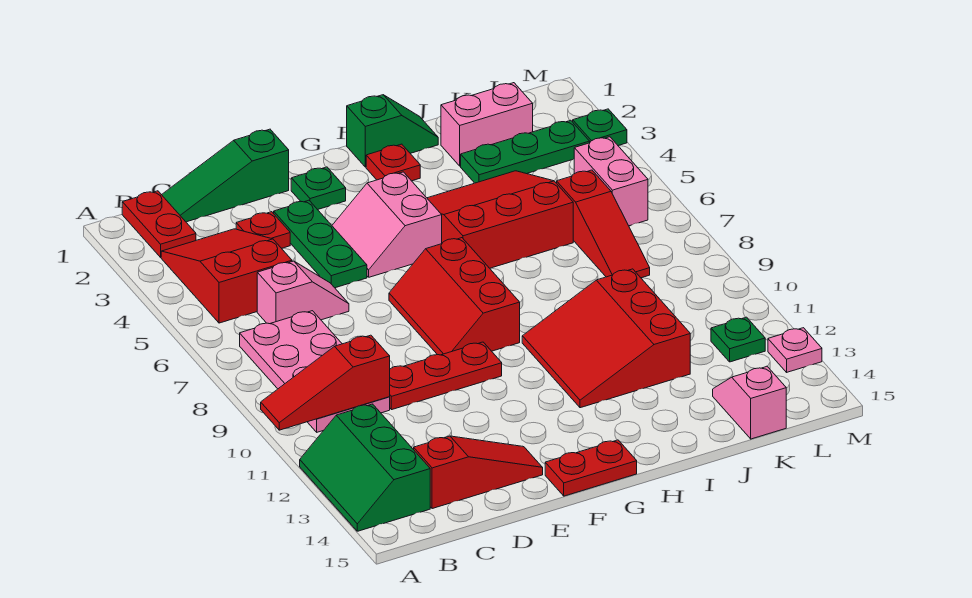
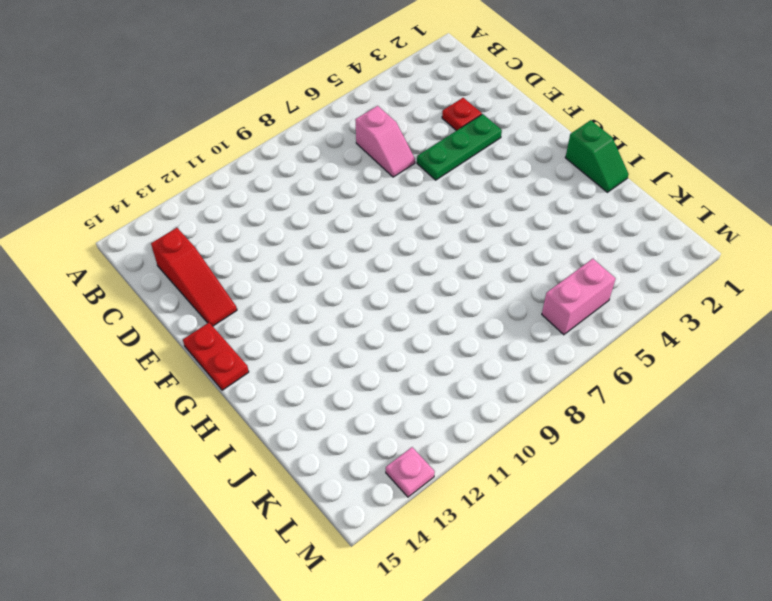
none -> green 2x3 slope [300,404,430,531]
none -> red 1x2 plate [122,191,196,257]
none -> red 2x3 slope [161,229,292,323]

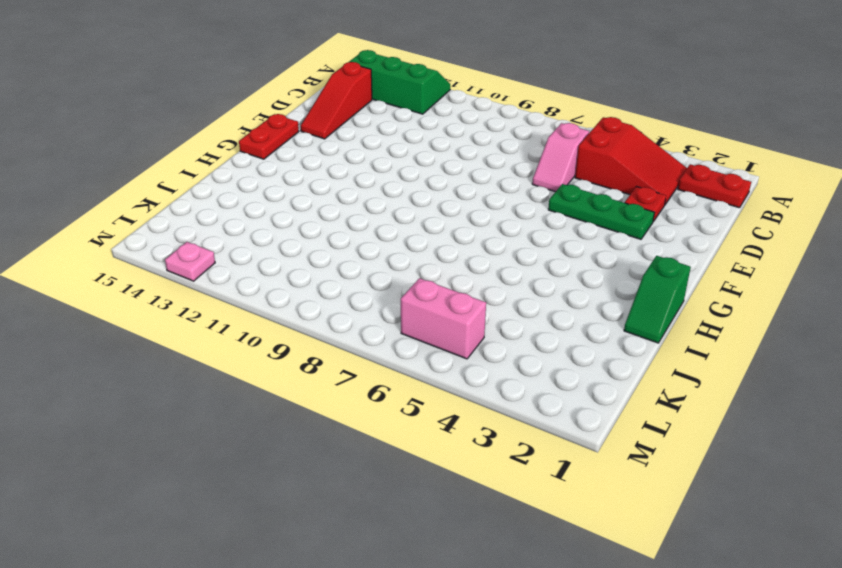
none -> pink 2x4 plate [240,311,390,432]
none -> green 1x3 slope [162,129,289,222]
none -> red 1x3 plate [390,342,502,410]

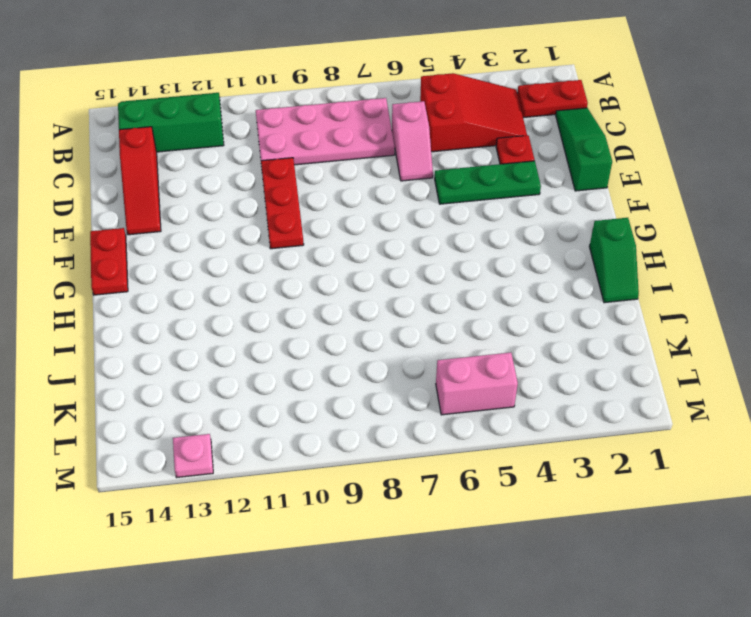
none -> green 1x1 plate [291,167,346,210]
none -> pink 2x2 slope [332,172,442,277]
none -> red 2x3 slope [389,238,520,355]

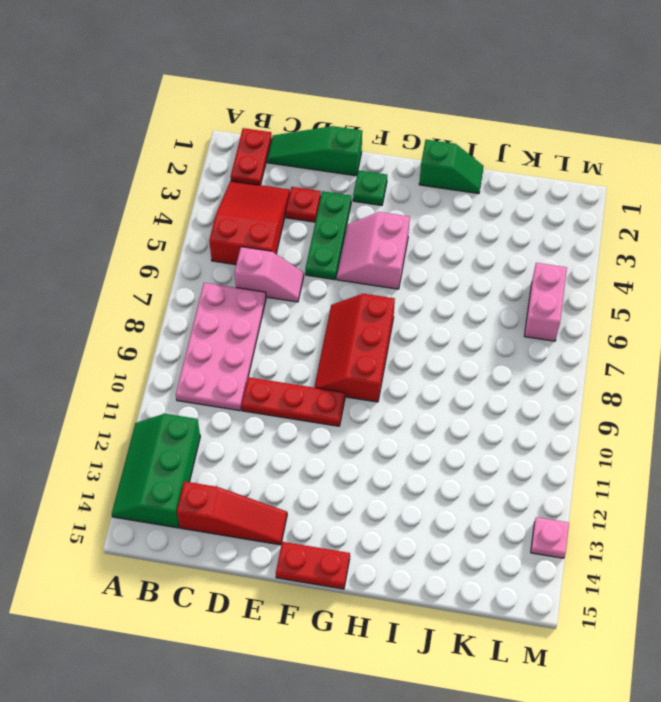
none -> red 1x1 plate [366,144,420,181]
none -> red 3x3 slope [427,171,573,268]
none -> red 3x3 slope [522,269,690,408]

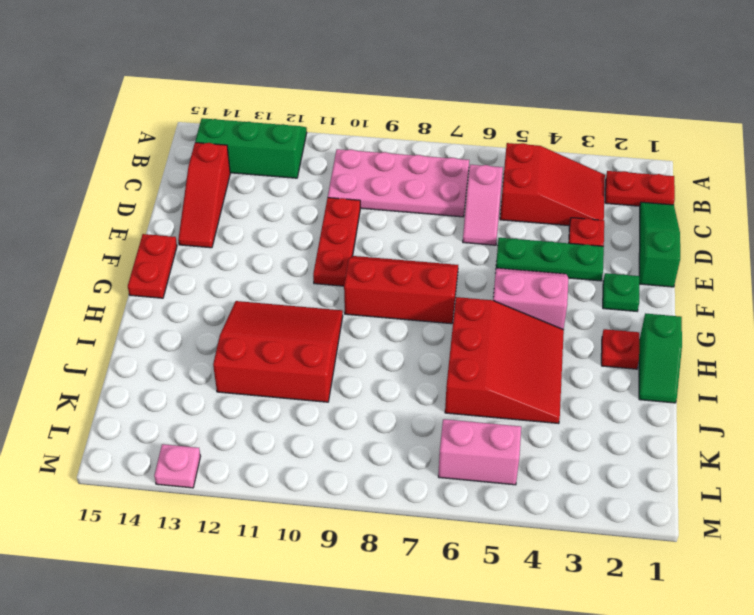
none -> pink 1x2 brick [441,83,533,166]
none -> green 1x3 plate [461,120,590,183]
none -> red 1x3 slope [557,170,650,278]

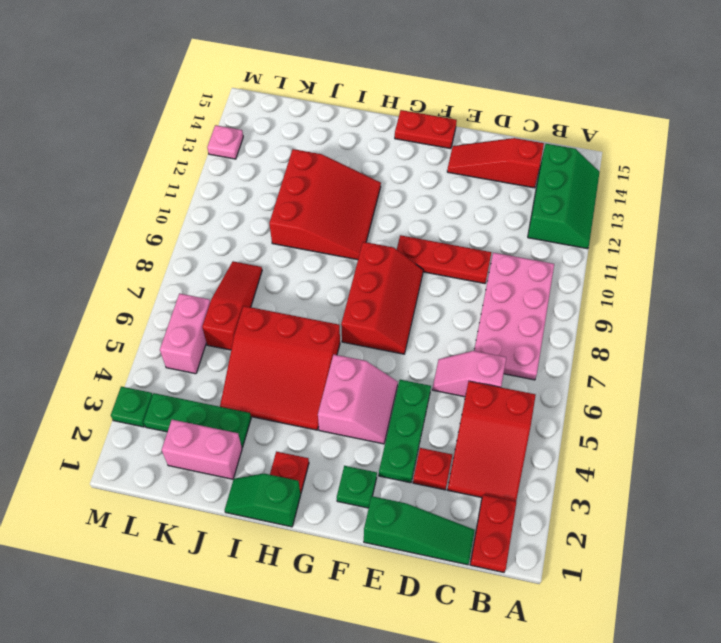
none -> pink 1x2 slope [713,366,786,439]
none -> green 1x1 plate [711,317,765,362]
none -> red 1x3 slope [261,335,390,430]

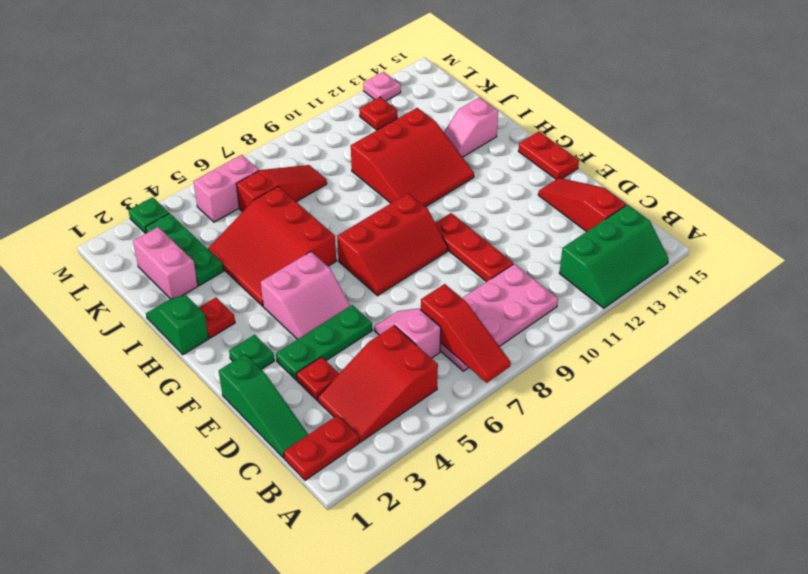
red 1x3 slope [421,284,511,383] -> red 1x3 slope moved to [261,335,390,430]
pink 1x2 slope [444,97,498,157] -> pink 1x2 slope moved to [713,366,786,439]
red 1x1 plate [359,97,397,130] -> green 1x1 plate [711,317,765,362]

